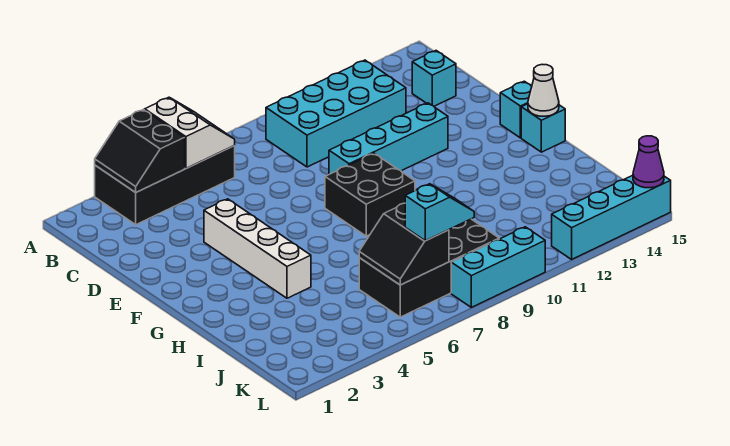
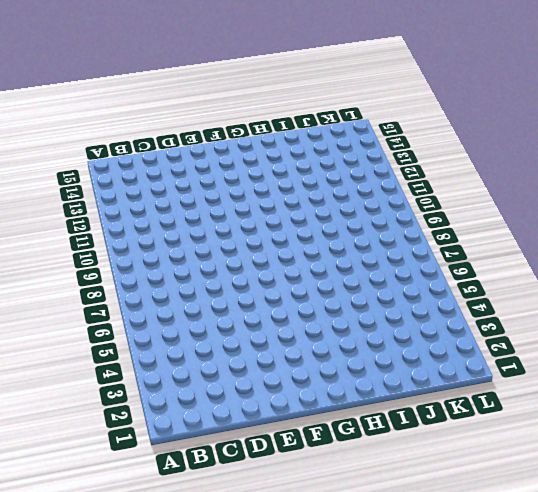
none -> black 2x4 brick [95,146,235,225]
none -> cyan 2x4 brick [266,60,406,167]
none -> cyan 1x1 brick [412,51,456,106]

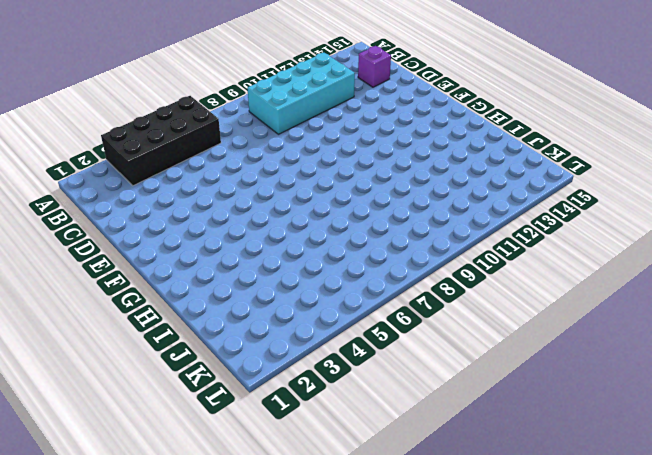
purple 1x1 brick [358,46,391,87] -> cyan 1x1 brick [412,51,456,106]
none -> white 1x4 brick [204,199,311,298]
none -> cyan 1x4 brick [329,103,448,174]
none -> black 2x2 brick [325,153,415,236]

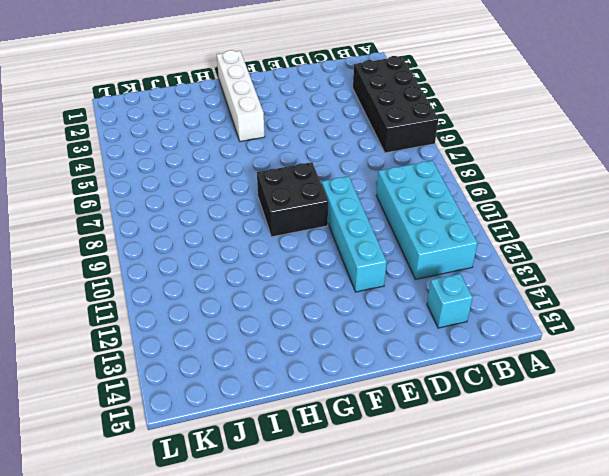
white 1x4 brick [217,50,265,142] -> white 1x4 brick turned to [204,199,311,298]
none -> cyan 1x1 brick [500,81,532,138]
none -> cyan 1x1 brick [521,104,565,152]
none -> black 2x4 brick [359,219,499,317]

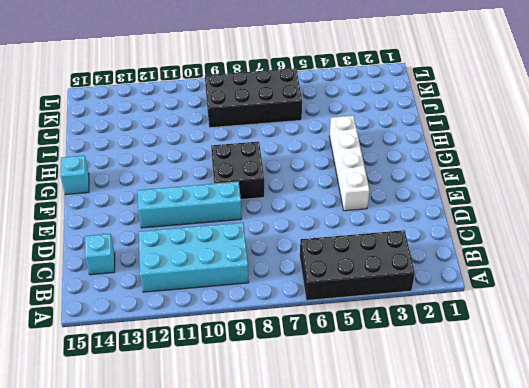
none -> cyan 1x1 brick [500,81,532,138]
none -> cyan 1x3 brick [451,227,545,307]
none -> cyan 1x4 brick [552,175,671,259]

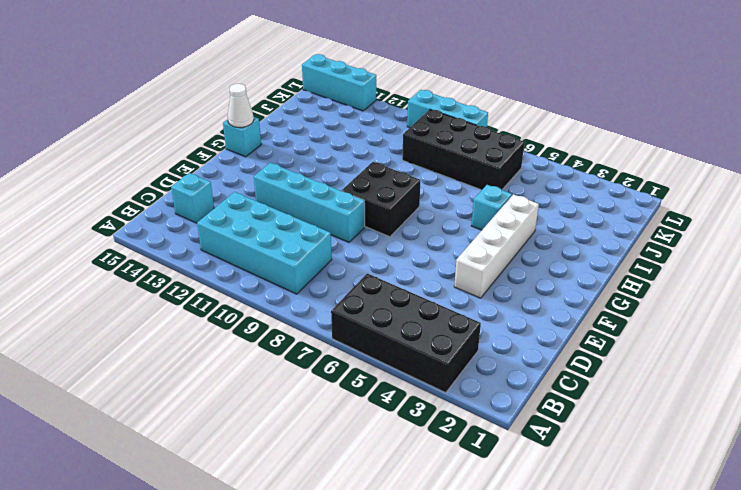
cyan 1x1 brick [471,185,512,230] -> cyan 1x1 brick moved to [500,81,532,138]
cyan 1x3 brick [302,54,376,111] -> cyan 1x4 brick [552,175,671,259]
none -> black 2x2 slope [95,110,185,192]
none -> white 2x2 slope [145,97,235,168]
none -> black 2x2 slope [359,203,449,285]

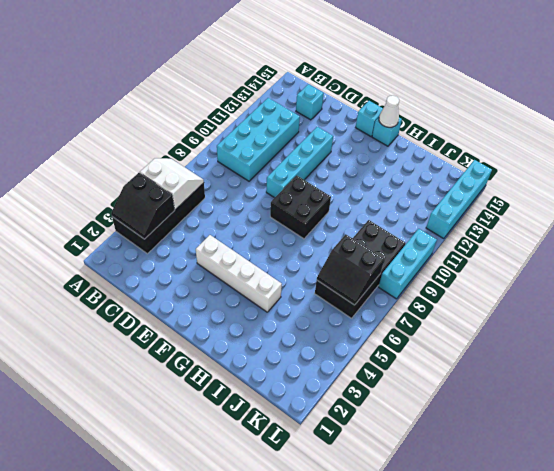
none -> purple 1x1 cone [633,136,664,188]
none -> cyan 1x2 slope [405,184,474,241]

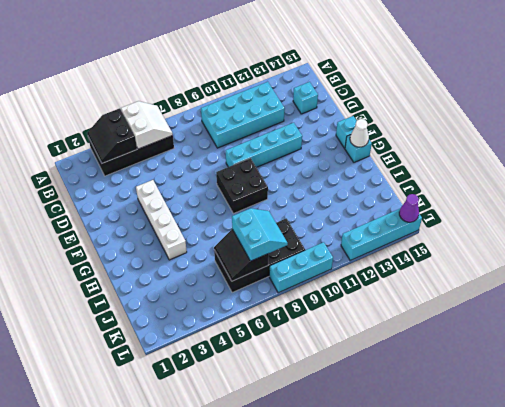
cyan 2x2 slope [232,208,288,261] -> cyan 1x2 slope [405,184,474,241]

